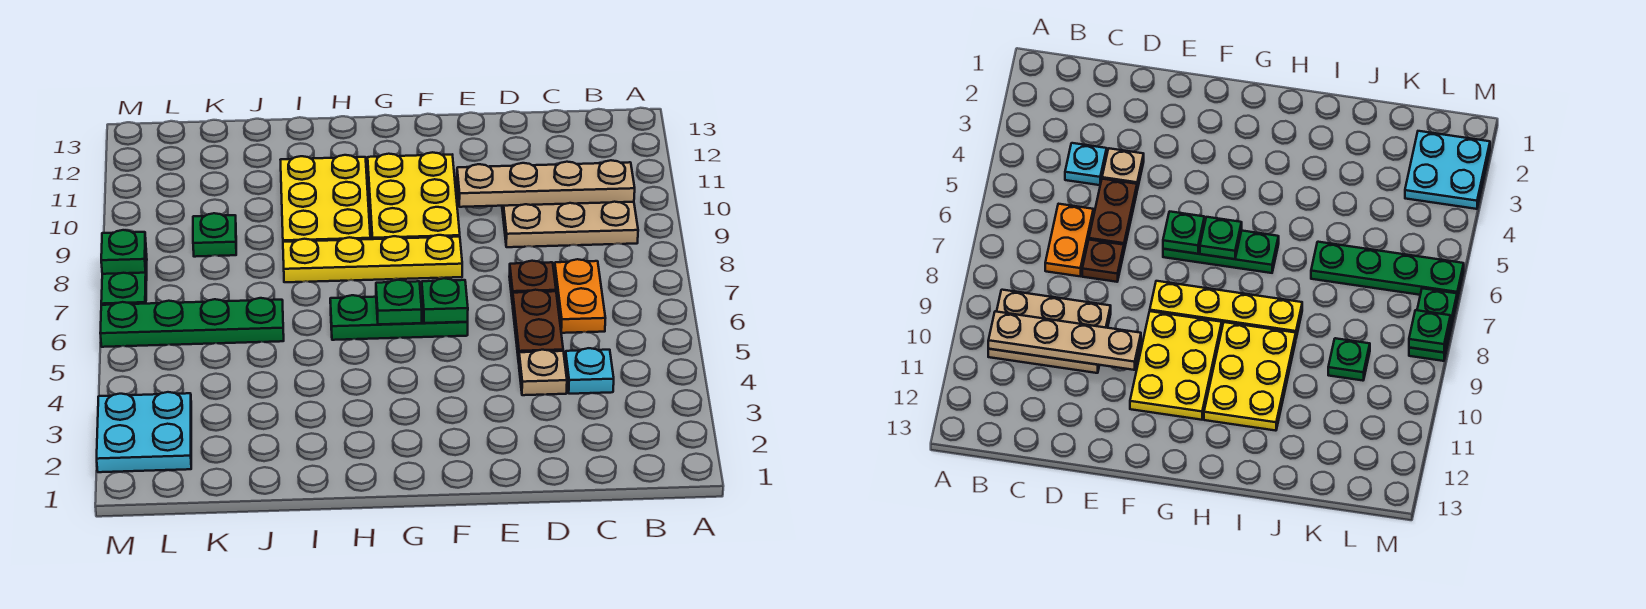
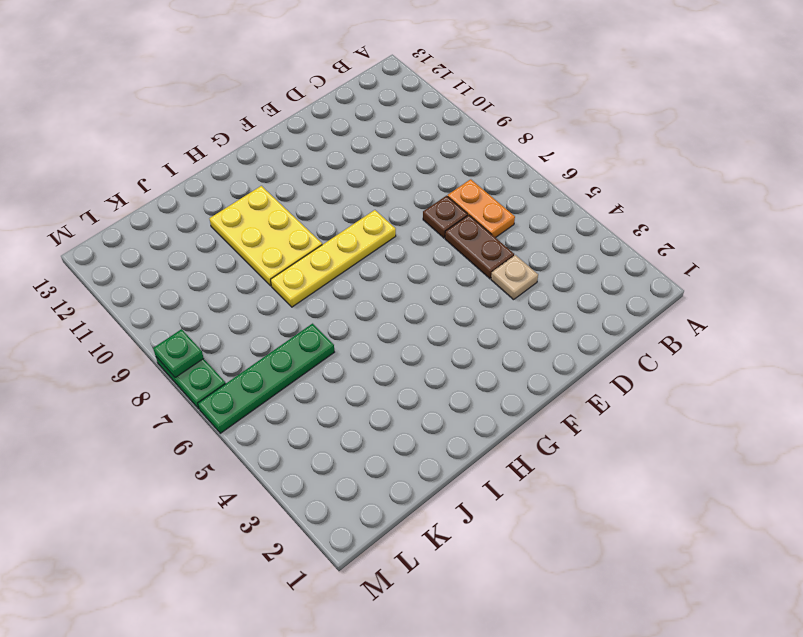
none -> tan 2x3 plate [502,202,638,247]
none -> cyan 1x1 plate [565,348,614,394]
none -> green 1x3 plate [330,295,468,340]

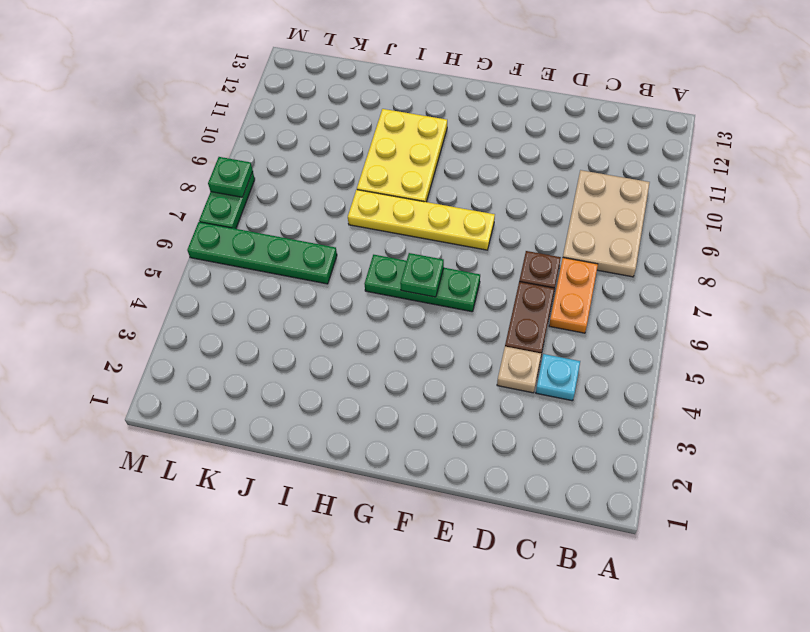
tan 2x3 plate [563,170,650,277] -> tan 2x3 plate turned to [502,202,638,247]
none -> yellow 2x3 plate [368,152,460,239]
none -> green 1x1 plate [193,213,236,257]
none -> cyan 2x2 plate [97,392,191,472]

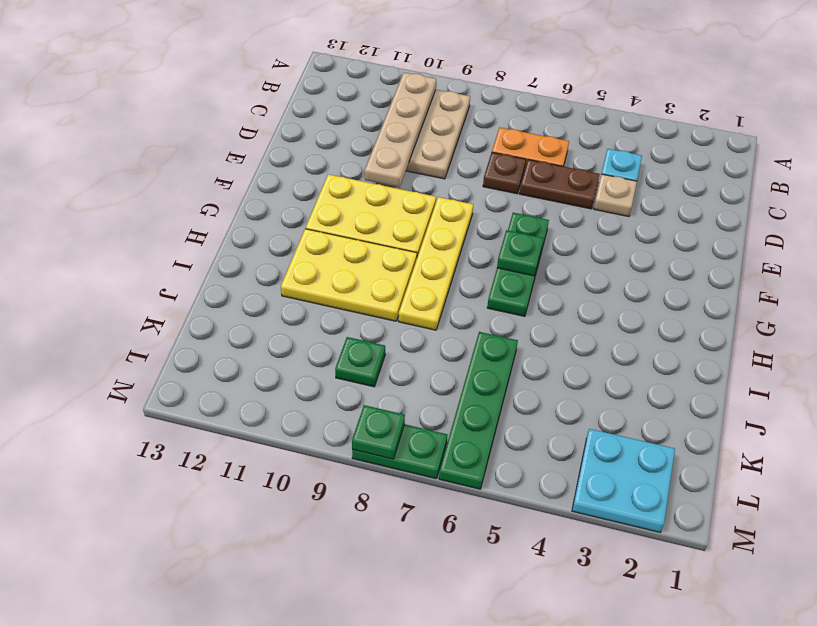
none -> green 1x1 plate [422,278,468,323]

